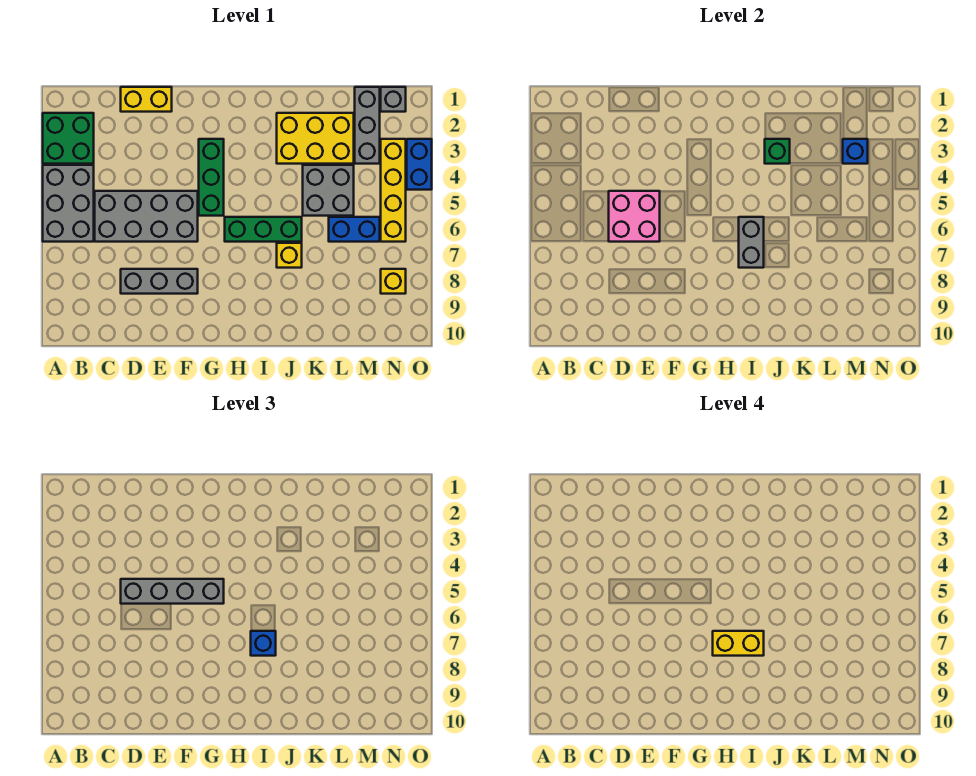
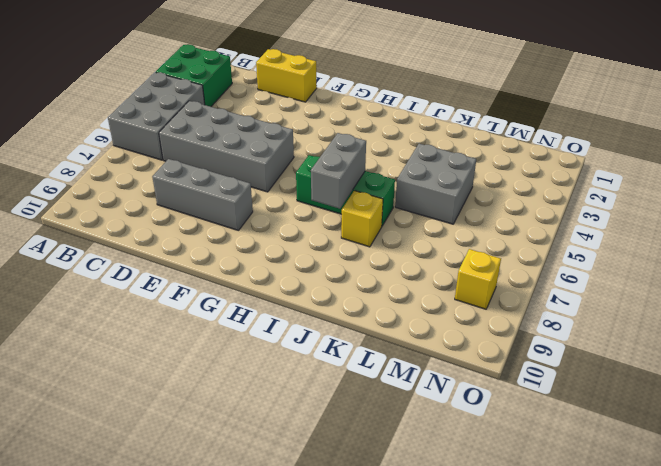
none -> green 1x3 brick [199,139,224,216]
none -> yellow 2x3 brick [277,113,354,164]
none -> blue 1x2 brick [329,217,380,242]

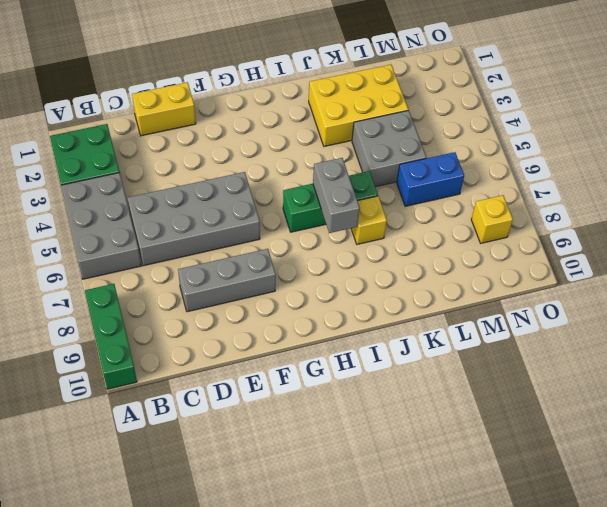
green 1x3 brick [85,284,137,389] -> green 1x3 brick moved to [199,139,224,216]
none -> grey 1x3 brick [355,87,380,164]
none -> grey 1x1 brick [381,87,406,112]
none -> yellow 1x4 brick [381,139,406,242]

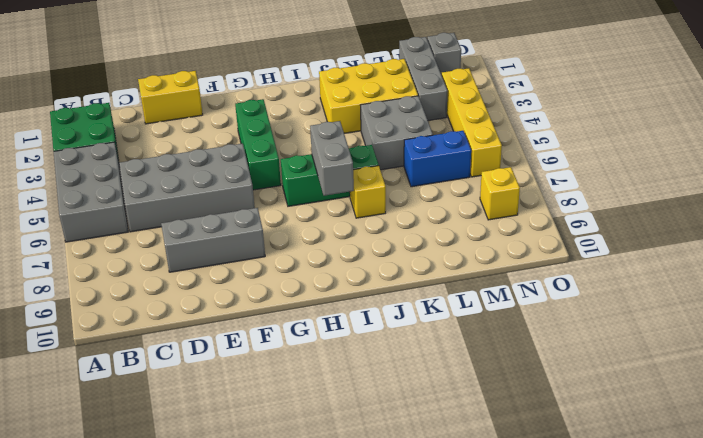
none -> blue 1x2 brick [407,139,432,190]
none -> pink 2x2 brick [609,191,660,242]
none -> green 1x1 brick [765,139,790,164]

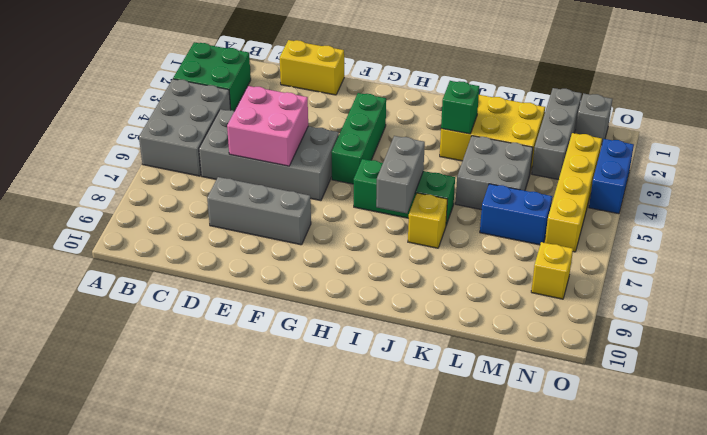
none -> blue 1x1 brick [843,139,868,164]
none -> grey 1x4 brick [121,579,224,604]
none -> blue 1x1 brick [251,631,276,656]

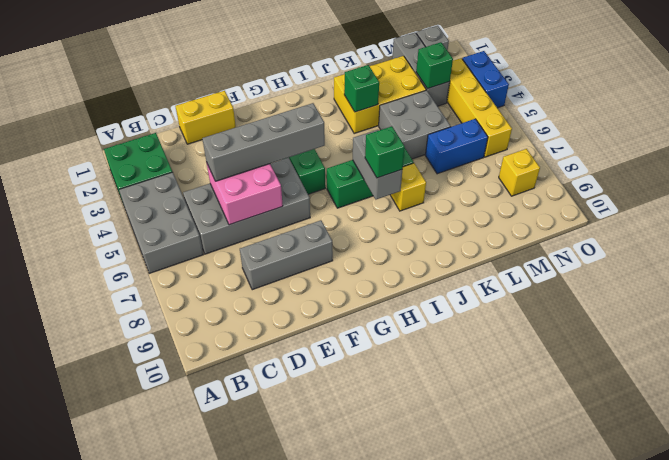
green 1x1 brick [365,126,405,178] -> blue 1x1 brick [251,631,276,656]
green 1x1 brick [416,42,453,89] -> blue 1x1 brick [843,139,868,164]
none -> yellow 1x2 brick [713,631,764,656]

